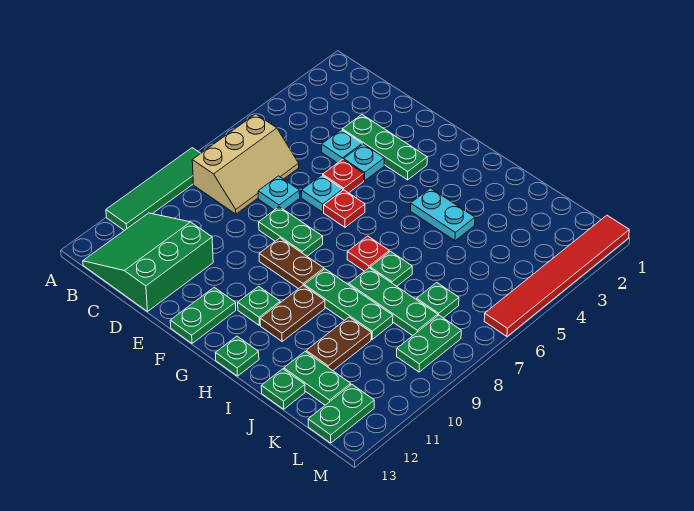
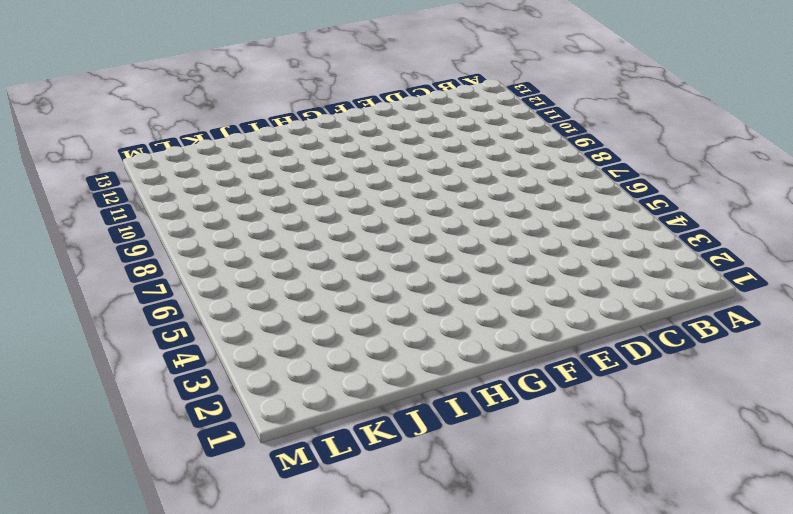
none -> green 1x4 tile [106,148,201,231]
none -> tan 2x3 slope [192,114,299,214]
none -> green 3x3 slope [83,213,213,311]

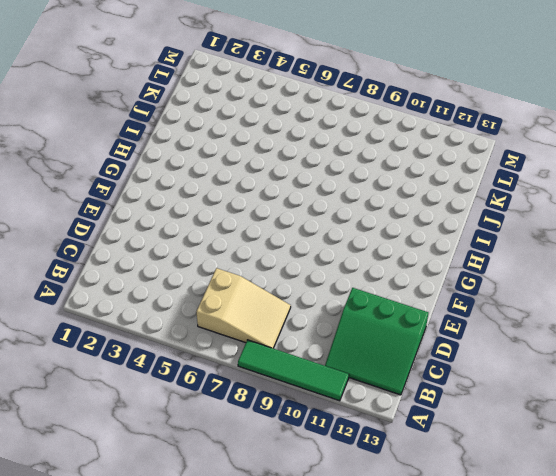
tan 2x3 slope [197,268,291,348] -> tan 2x3 slope turned to [192,114,299,214]
none -> green 1x3 plate [342,115,427,180]
none -> cyan 1x1 plate [322,130,362,163]
none -> cyan 1x1 plate [258,176,300,210]

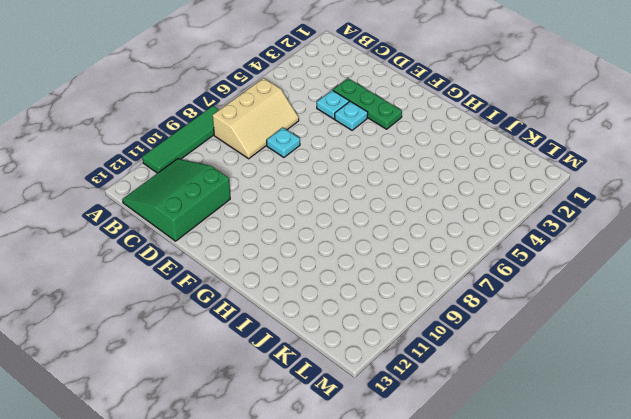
none -> red 1x1 plate [323,159,364,193]
none -> cyan 1x1 plate [302,175,343,212]
none -> green 1x2 plate [259,207,323,256]

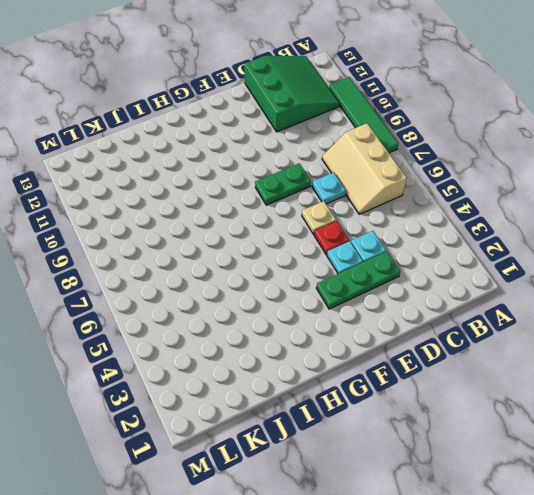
tan 1x1 plate [302,201,336,234] -> cyan 1x1 plate [302,175,343,212]
none -> red 1x1 plate [324,190,365,227]
none -> brown 1x2 plate [259,238,324,289]
none -> green 1x2 plate [170,287,236,343]

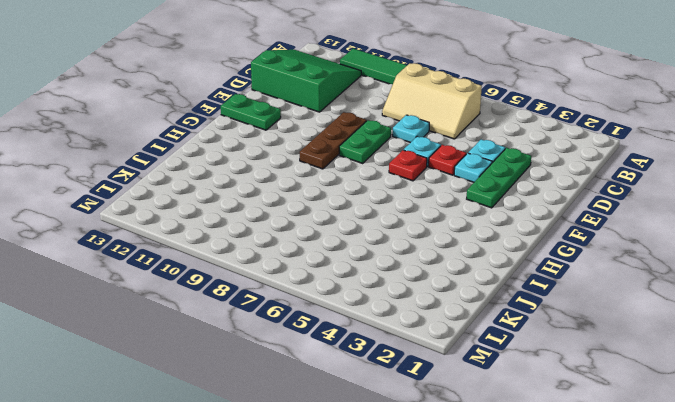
brown 1x3 plate [300,112,367,169] -> brown 1x2 plate [259,238,324,289]
none -> green 1x1 plate [238,286,280,325]
none -> cyan 1x2 plate [411,188,475,241]
none -> red 1x1 plate [347,236,389,271]

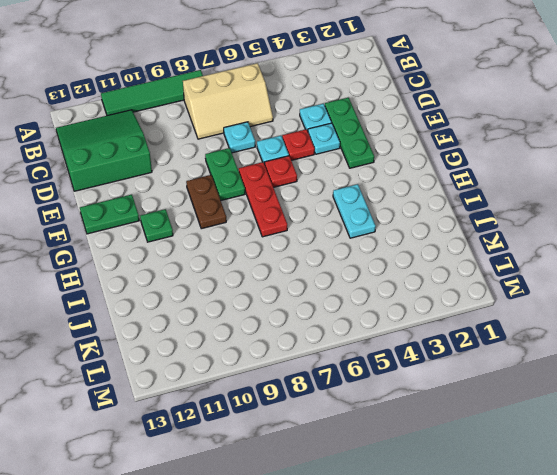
red 1x3 plate [239,162,287,237] -> red 1x1 plate [347,236,389,271]
none -> green 1x3 plate [304,269,393,339]
none -> brown 1x2 plate [260,285,325,341]
none -> green 1x1 plate [216,336,259,376]

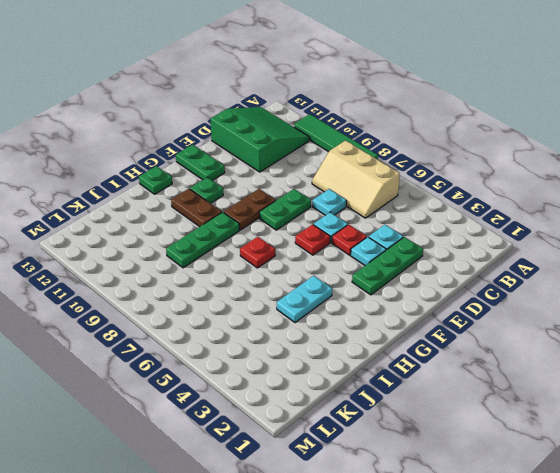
none -> green 1x1 plate [370,252,412,286]
none -> green 1x3 plate [349,268,438,336]
none -> brown 1x2 plate [306,317,371,371]

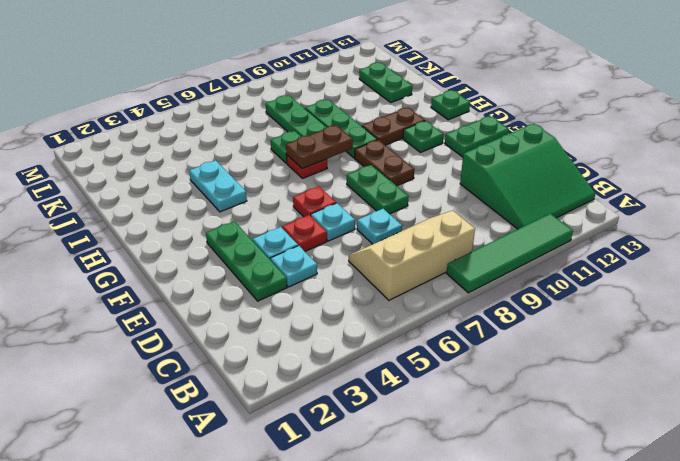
brown 1x2 plate [286,125,353,169] -> brown 1x2 plate moved to [306,317,371,371]
none -> green 1x1 plate [261,369,305,409]
none -> green 1x1 plate [416,283,459,318]
none -> green 1x2 plate [397,315,461,372]

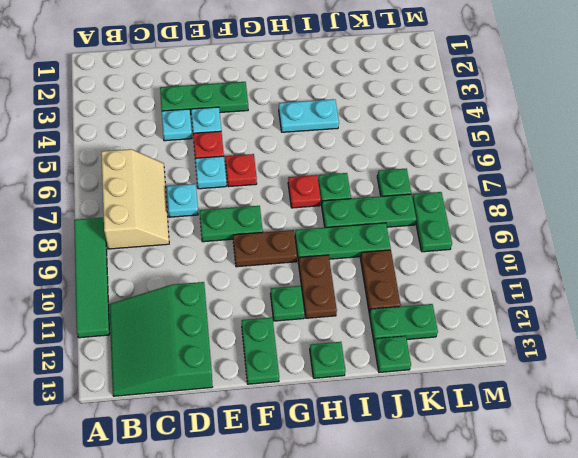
none -> green 1x2 plate [308,384,374,443]
none -> red 1x6 tile [484,215,629,336]

